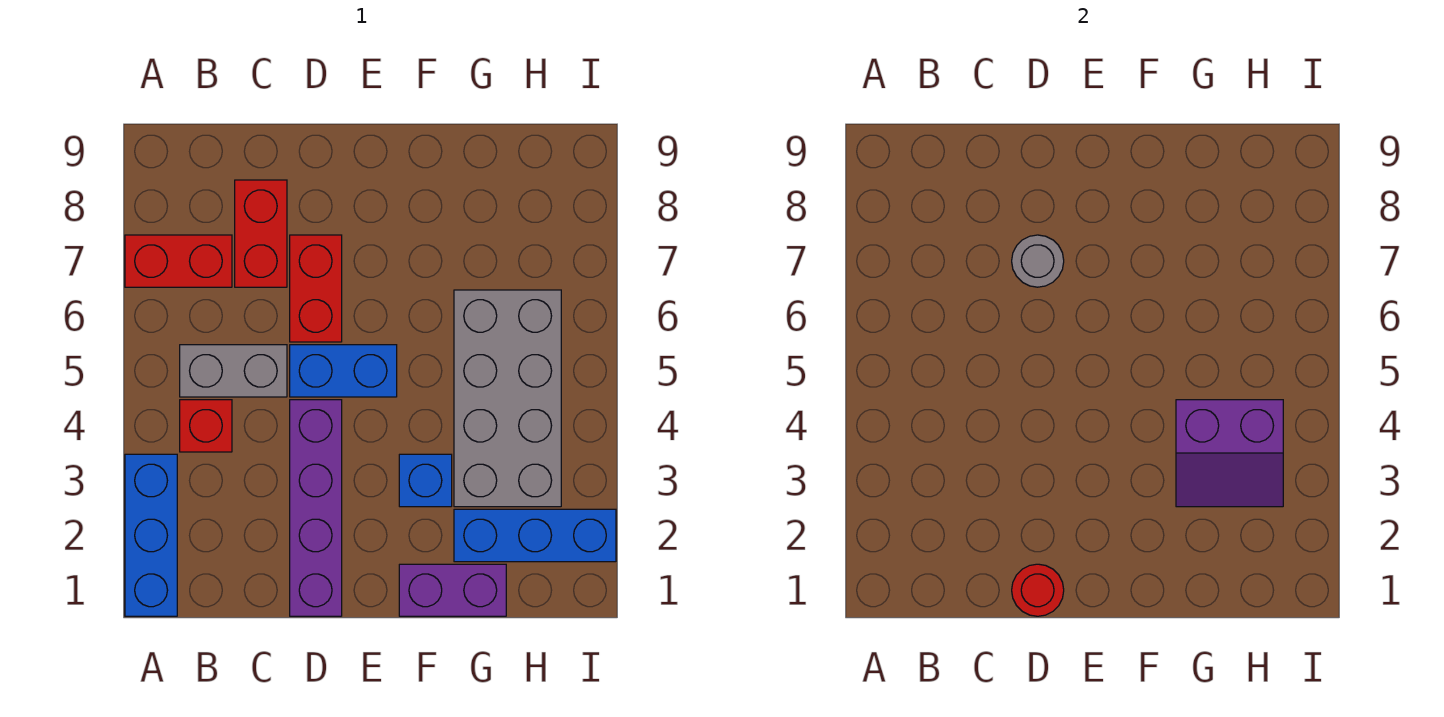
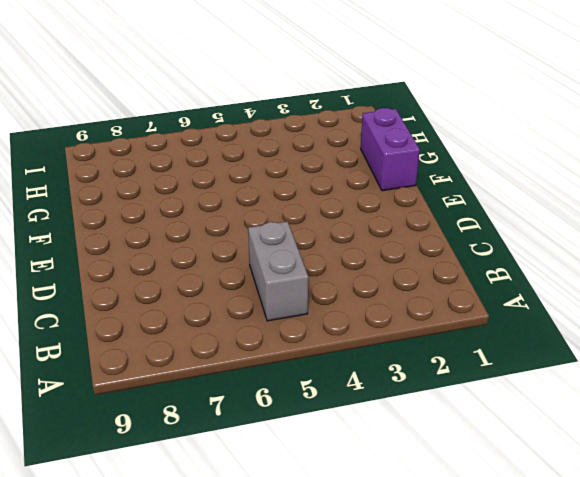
none -> blue 1x3 brick [125,454,177,616]
none -> red 1x2 brick [125,235,232,287]
none -> red 1x1 brick [180,400,232,452]

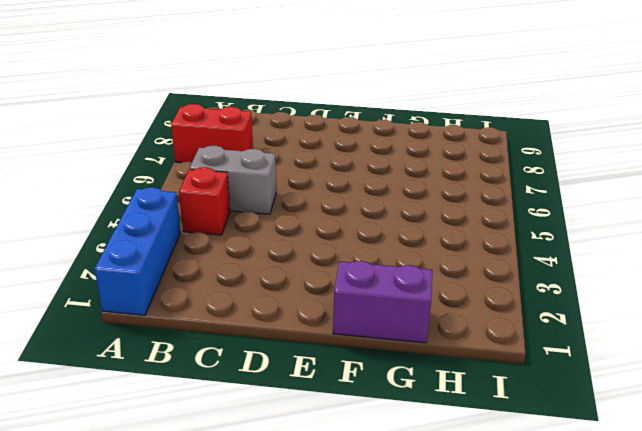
none -> red 1x2 brick [235,180,287,287]
none -> purple 1x4 brick [290,400,342,616]
none -> blue 1x2 brick [290,345,397,397]

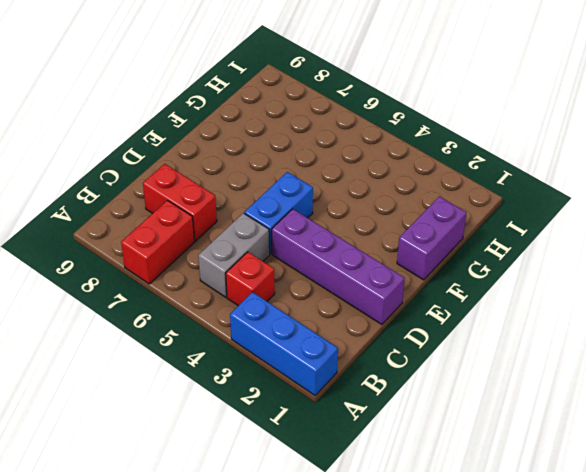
none -> red 1x2 brick [290,235,342,342]
none -> blue 1x1 brick [399,454,452,507]
none -> blue 1x3 brick [454,509,616,562]

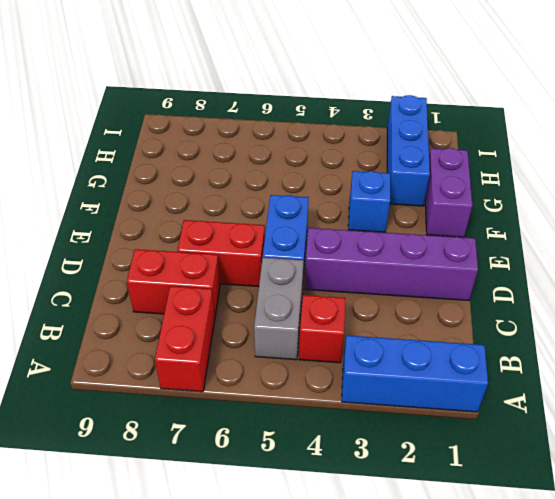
none -> grey 2x4 brick [454,290,561,507]
none -> red 1x1 round brick [1012,564,1064,616]
none -> grey 1x1 round brick [1012,235,1064,287]

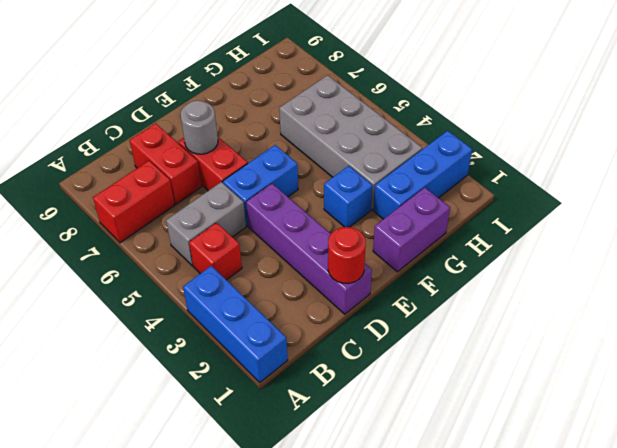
none -> purple 2x2 slope [1176,400,1283,507]

